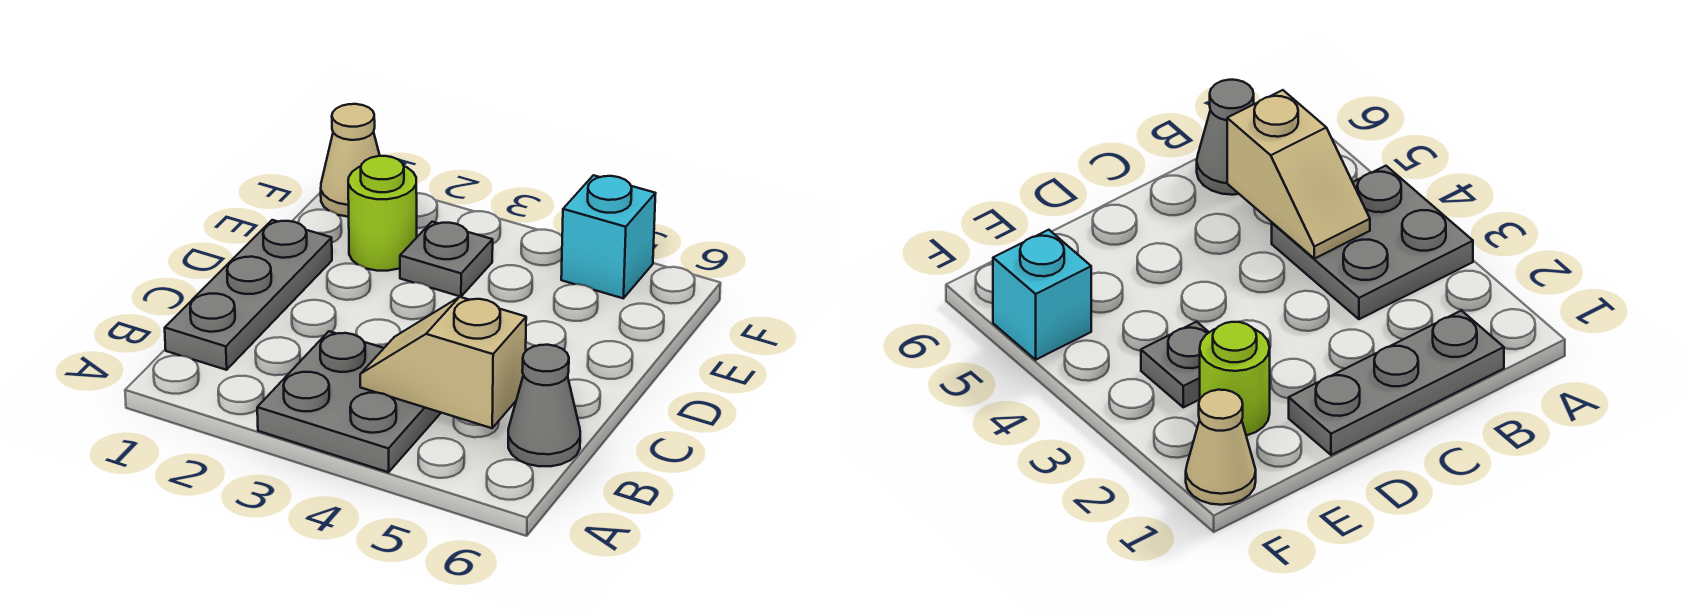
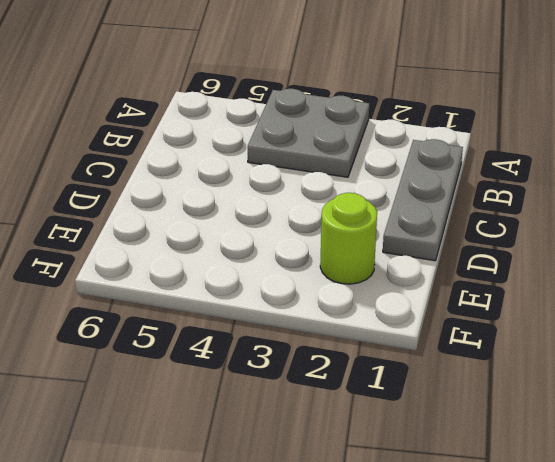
none -> grey 1x1 cone [508,345,580,466]
none -> grey 1x1 plate [400,222,493,297]

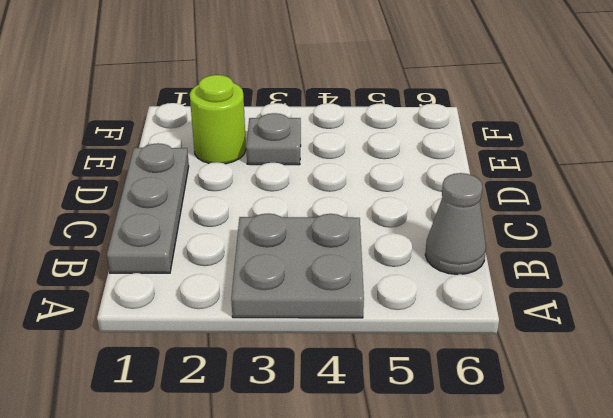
none -> tan 1x1 cone [321,104,380,217]
none -> cyan 1x1 brick [561,175,656,298]

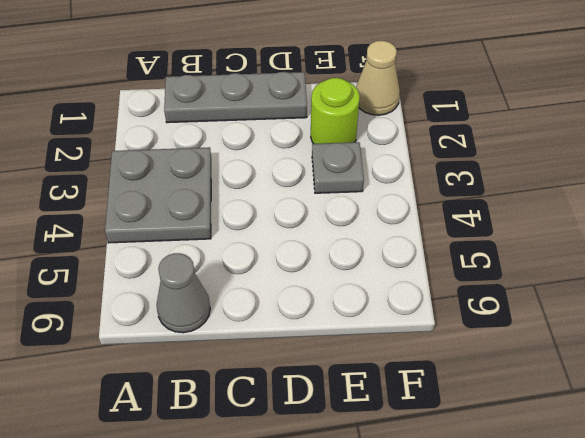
none -> cyan 1x1 brick [561,175,656,298]
none -> tan 1x2 slope [360,297,526,428]

